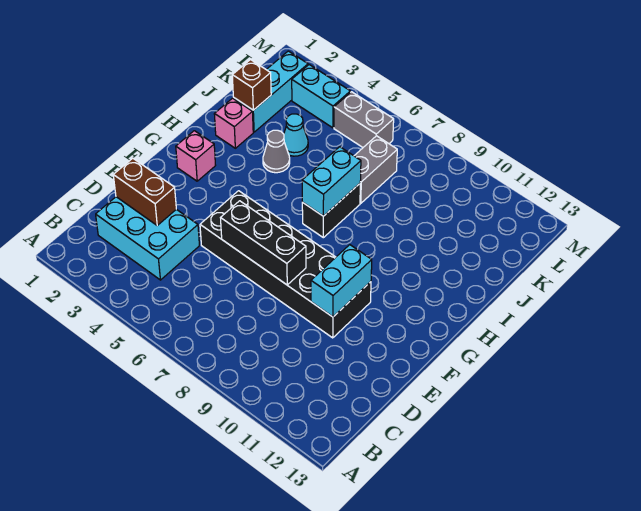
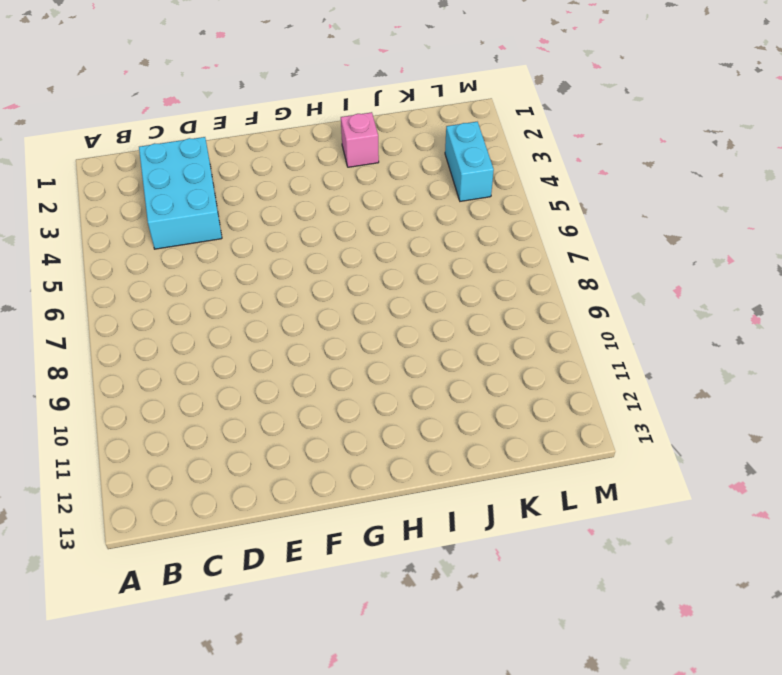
none -> black 2x6 brick [200,191,371,338]
none -> pink 1x1 brick [176,131,216,181]
none -> black 1x2 brick [302,184,360,238]

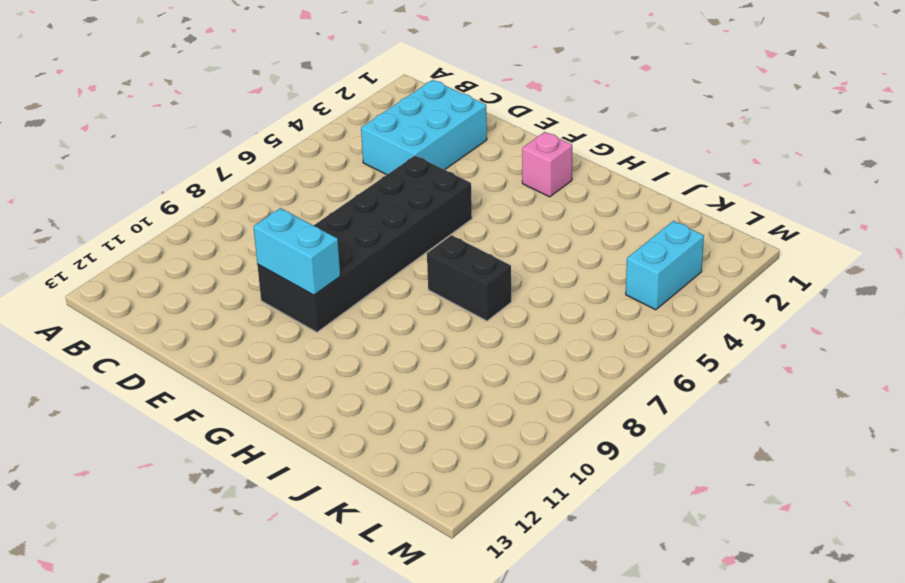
none -> pink 1x1 brick [214,98,253,148]
none -> grey 1x1 cone [263,130,290,173]
none -> cyan 1x3 brick [233,51,308,132]

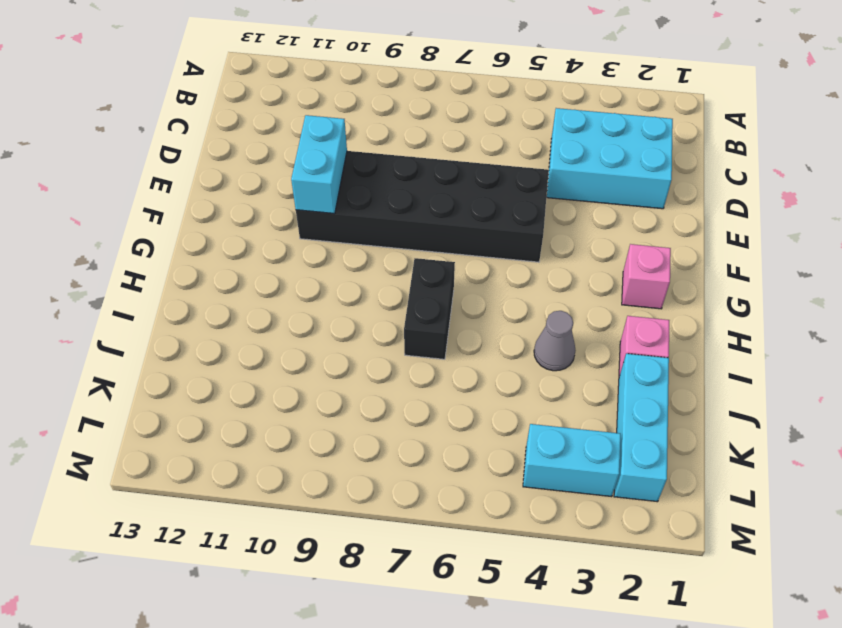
none -> cyan 1x1 cone [284,114,308,156]
none -> grey 1x2 brick [354,136,397,203]
none -> grey 1x2 brick [334,92,394,147]

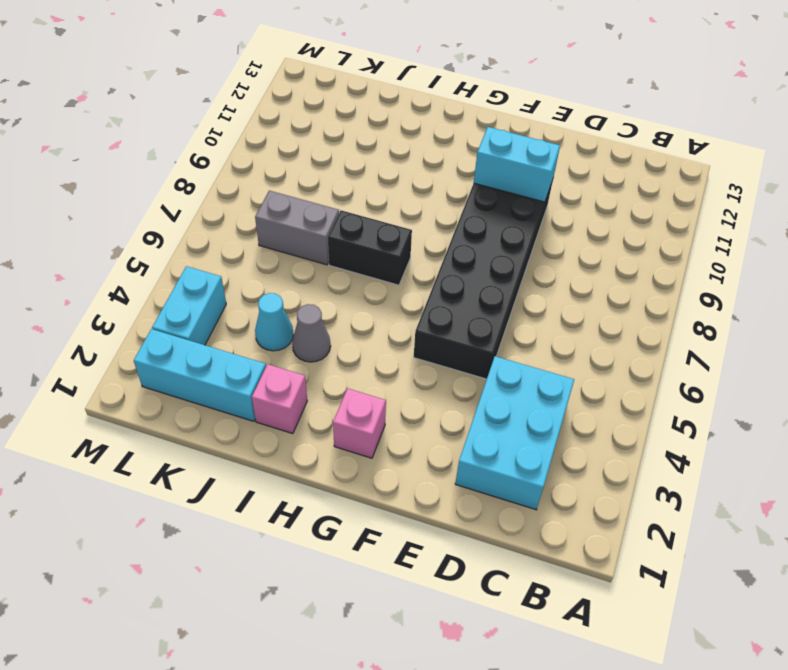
none -> grey 1x2 brick [334,92,394,147]
none -> brown 1x2 brick [113,158,176,225]
none -> black 1x3 brick [221,201,306,285]

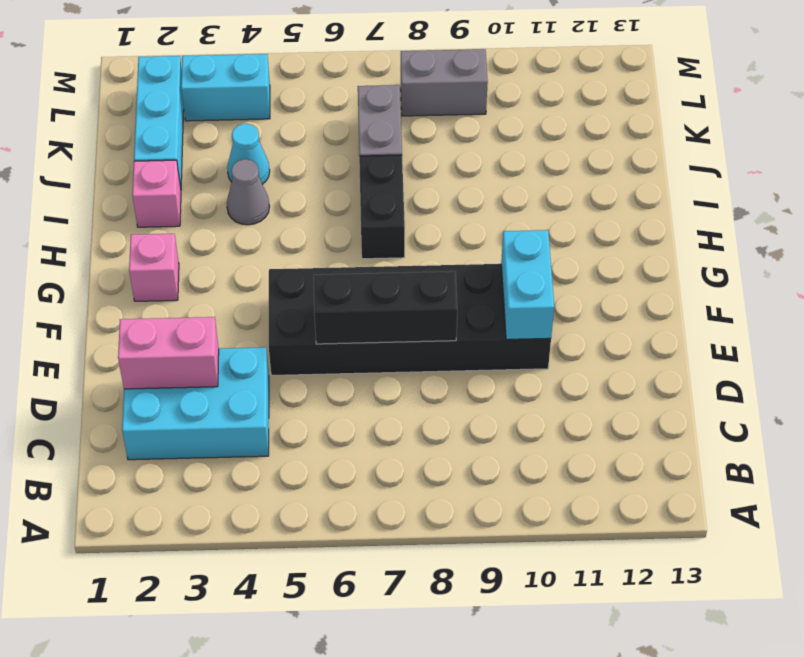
pink 1x2 brick [118,317,219,389] -> brown 1x2 brick [113,158,176,225]
grey 1x2 brick [401,49,488,116] -> grey 1x2 brick moved to [334,92,394,147]
none -> cyan 1x2 brick [302,147,361,216]
none -> brown 1x1 brick [232,60,271,110]

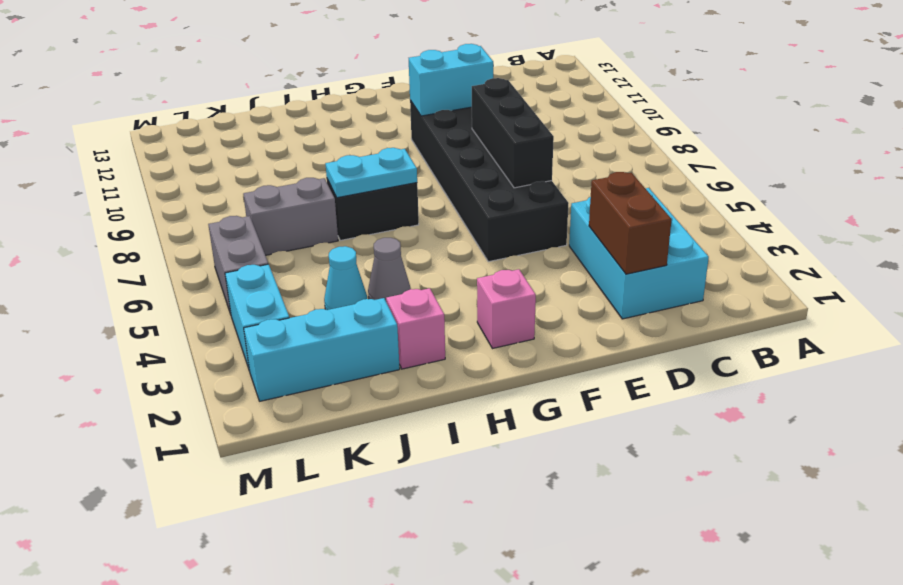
cyan 1x2 plate [326,148,417,198] -> cyan 1x2 brick [302,147,361,216]
none -> brown 1x1 brick [232,60,271,110]

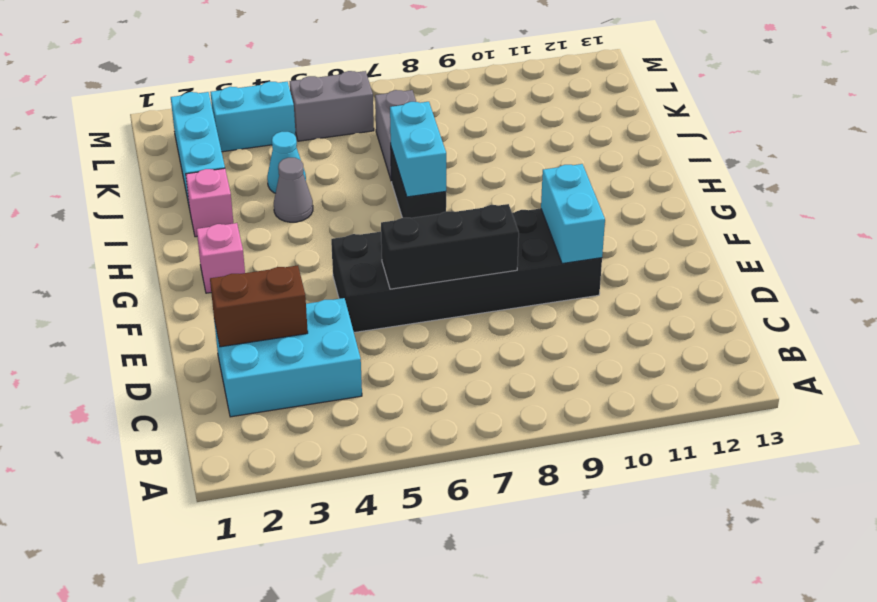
none -> brown 1x1 brick [232,60,271,110]

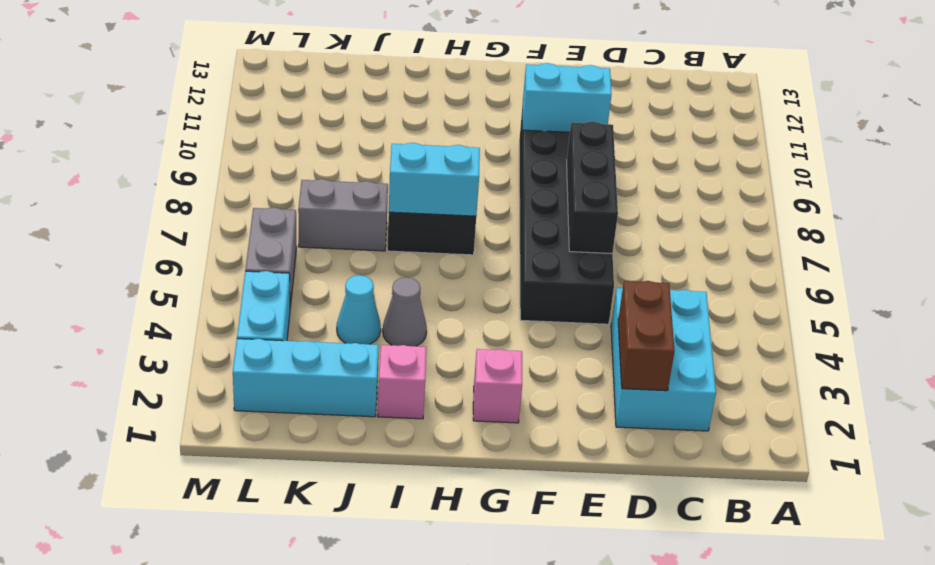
none -> brown 1x1 brick [232,60,271,110]

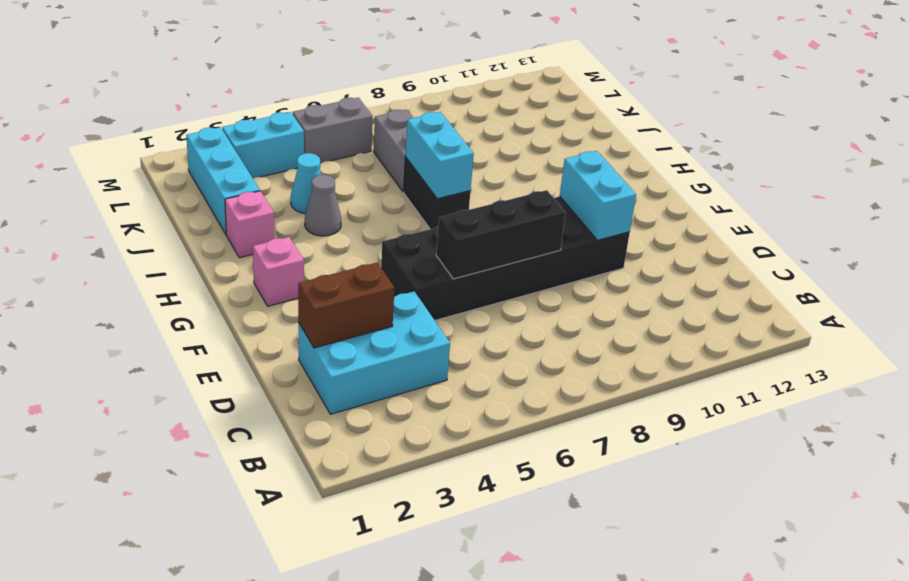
none -> brown 1x1 brick [232,60,271,110]

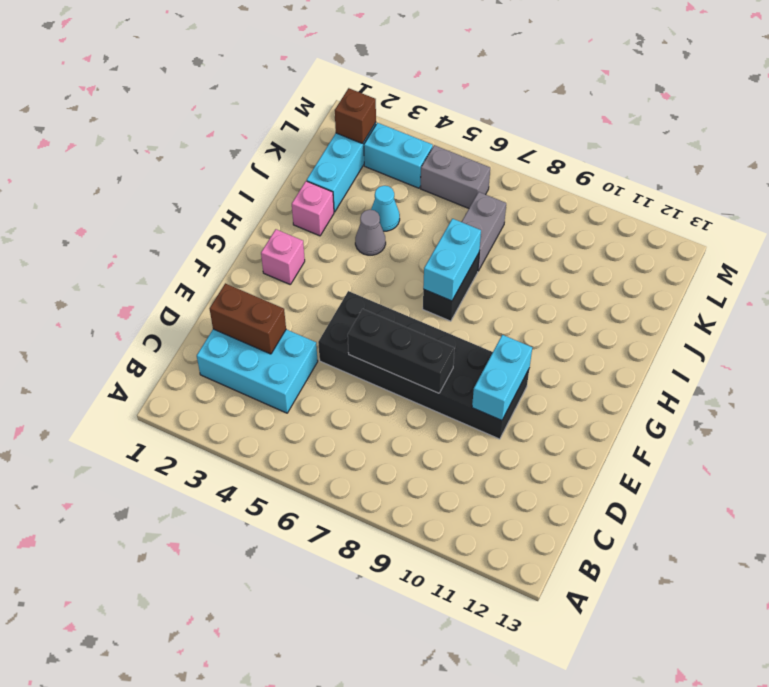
brown 1x1 brick [335,88,376,144] -> brown 1x1 brick moved to [232,60,271,110]

